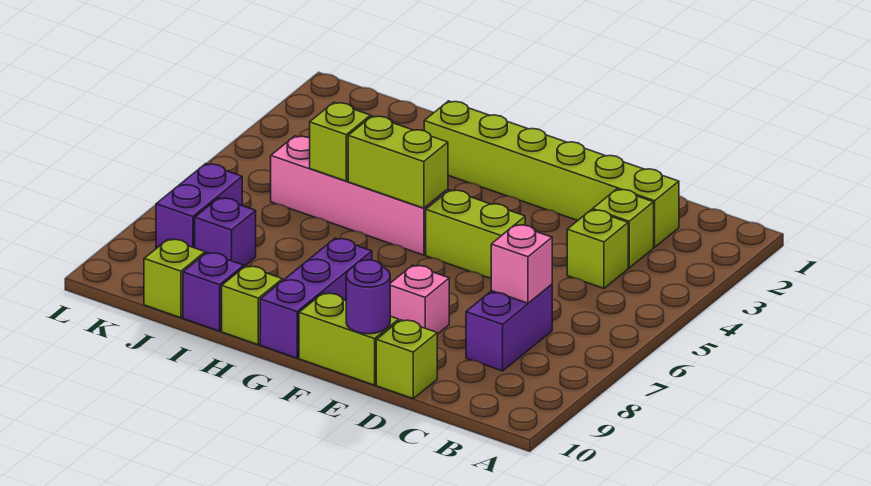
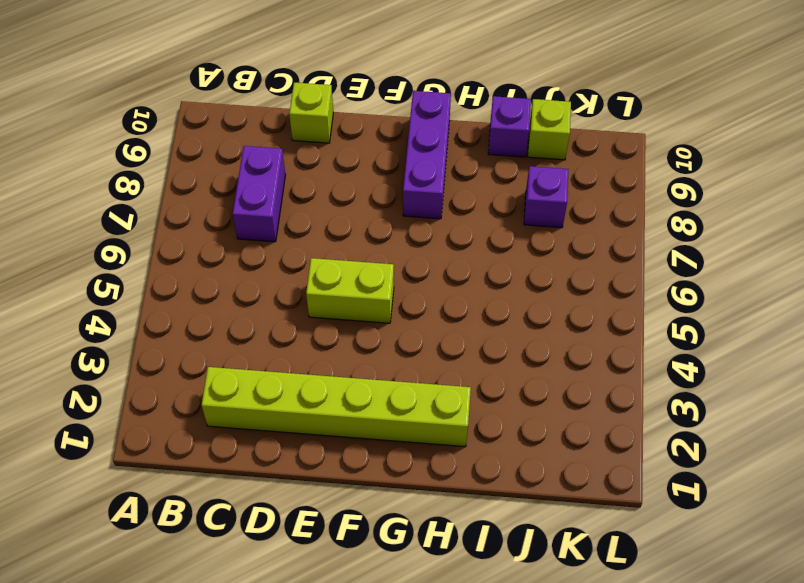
none -> lime 1x1 brick [593,189,654,268]
none -> lime 1x1 brick [567,210,628,288]
none -> pink 1x1 brick [390,265,449,334]

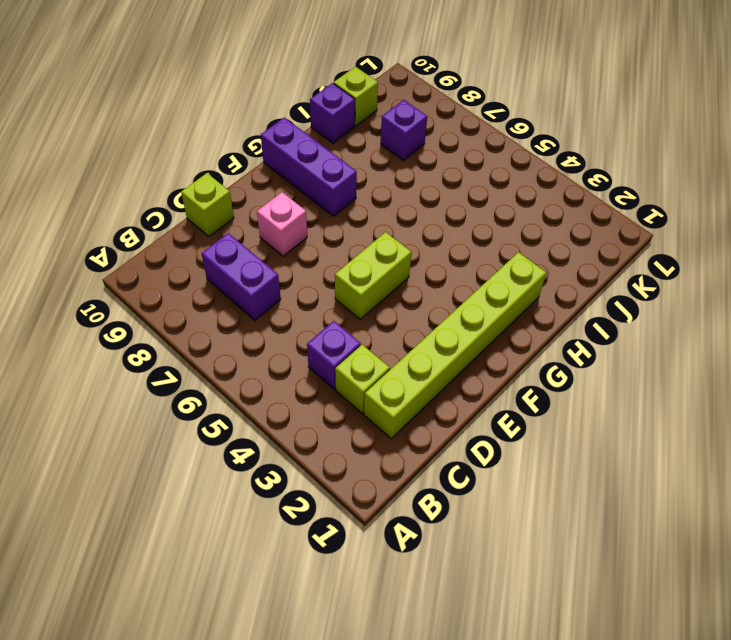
purple 1x1 brick [307,321,361,389] -> lime 1x1 brick [567,210,628,288]
none -> lime 1x2 brick [299,293,399,385]
none -> pink 1x4 brick [271,136,448,255]
none -> lime 1x1 brick [222,266,283,345]

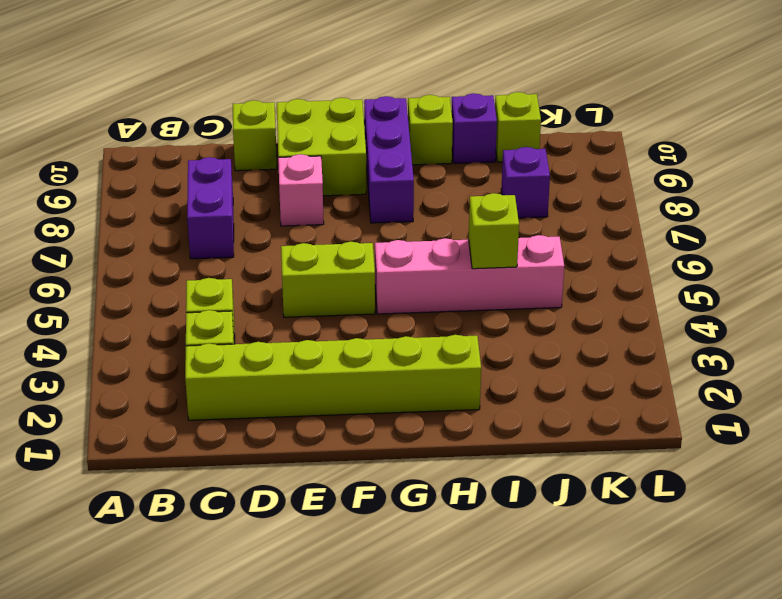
lime 2x2 brick [277,98,366,196] -> lime 1x2 brick [299,293,399,385]
none -> purple 1x2 brick [156,164,242,248]
none -> pink 1x1 brick [491,224,552,303]
none -> purple 1x1 round brick [346,260,390,334]

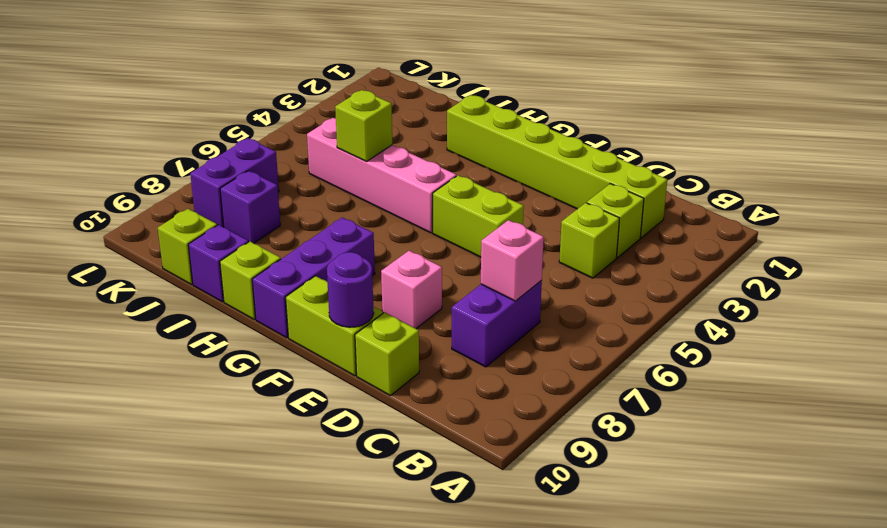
none -> lime 1x2 brick [348,116,448,208]

